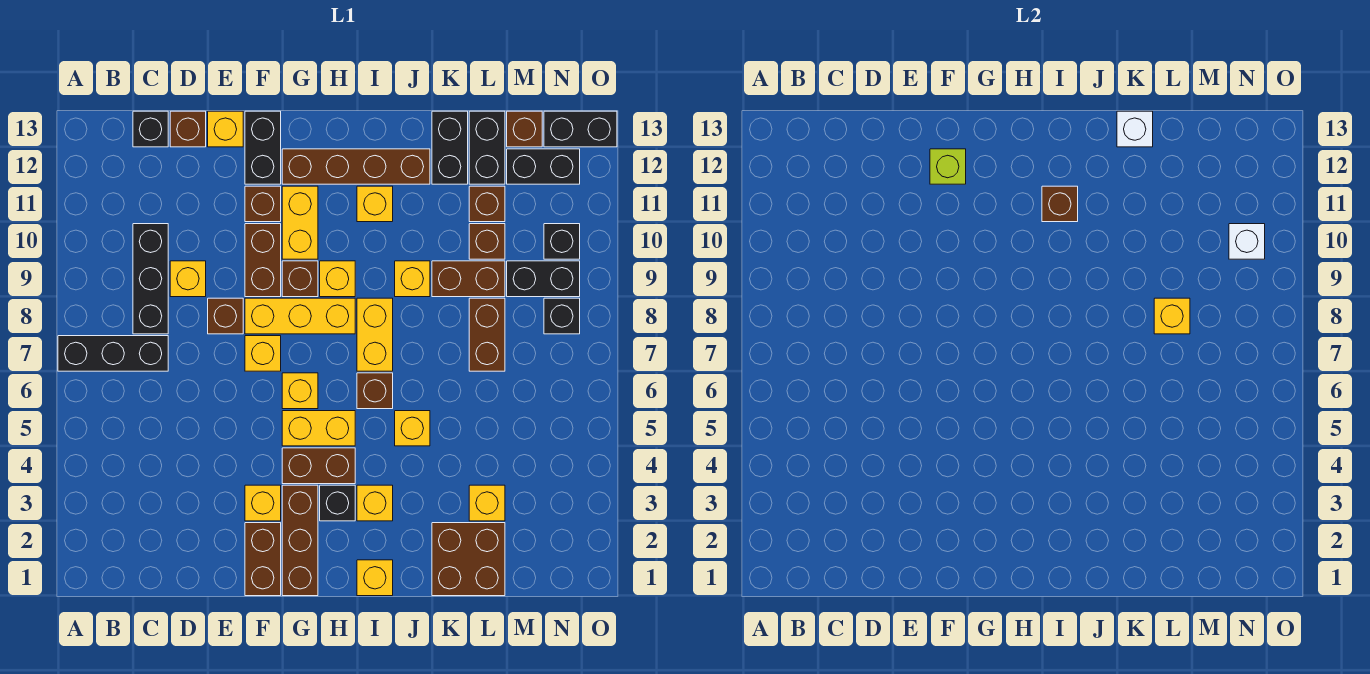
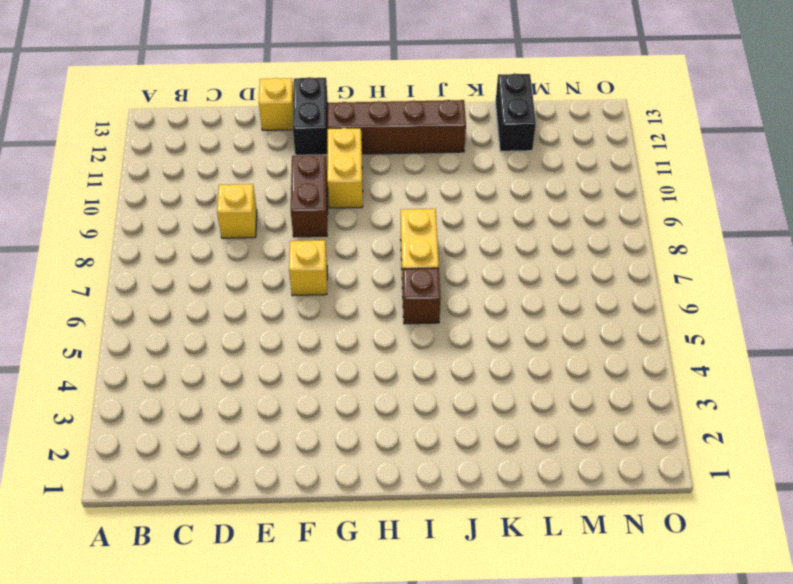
none -> black 1x3 brick [58,336,168,371]
none -> black 1x3 brick [133,224,168,334]
none -> black 1x1 brick [133,111,168,147]
none -> brown 1x1 brick [170,111,206,147]

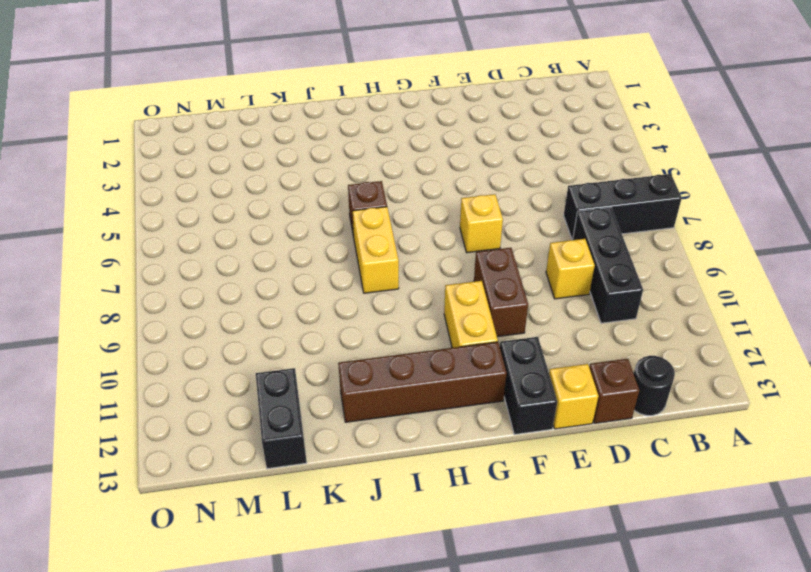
black 1x1 round brick [634,356,675,416] -> black 1x1 brick [133,111,168,147]
none -> brown 1x1 brick [208,298,243,334]
none -> brown 1x2 brick [245,523,281,596]
none -> yellow 1x1 brick [245,485,281,521]
none -> yellow 1x3 brick [245,298,355,334]

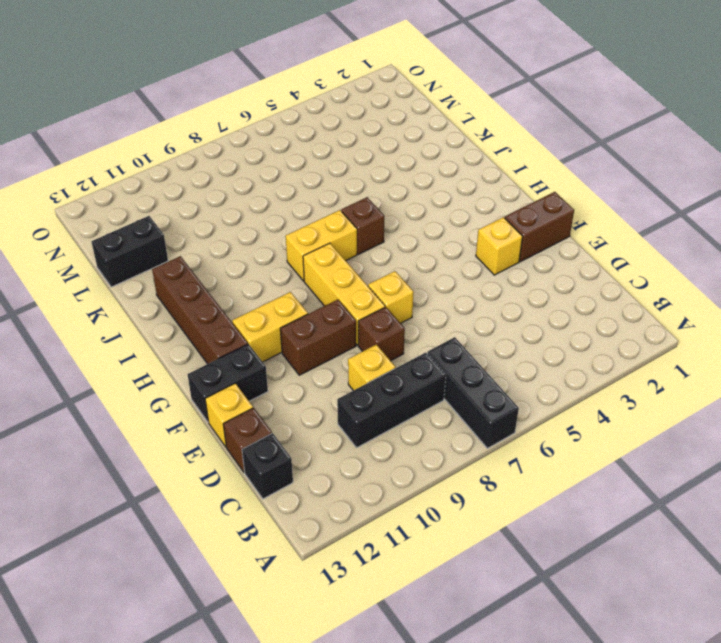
none -> brown 1x1 brick [245,186,281,222]
none -> brown 1x3 brick [282,485,318,596]
none -> brown 1x2 brick [282,448,355,484]
none -> yellow 1x2 brick [282,411,355,446]

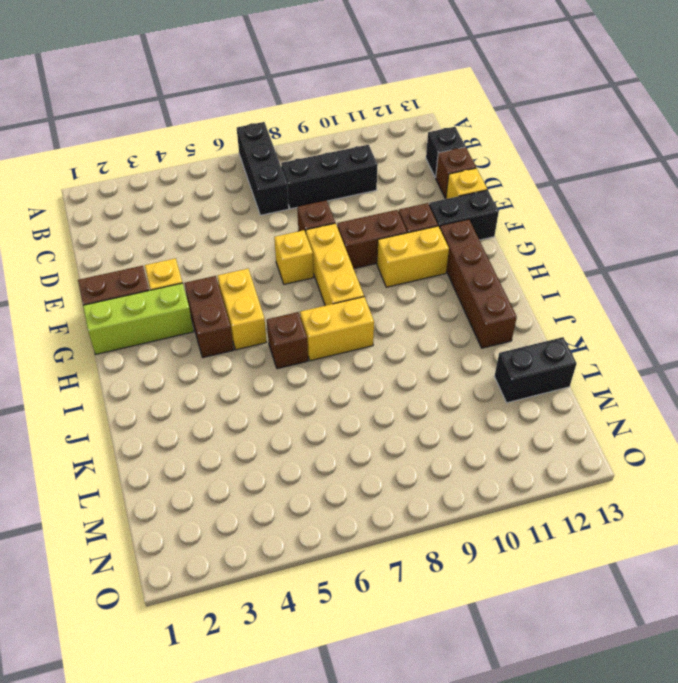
lime 1x3 brick [83,283,194,354] -> brown 1x3 brick [282,485,318,596]
none -> yellow 1x1 brick [170,261,206,297]
none -> yellow 1x1 brick [282,373,318,409]
none -> brown 1x1 brick [282,261,318,297]
none -> black 1x1 brick [320,485,355,521]

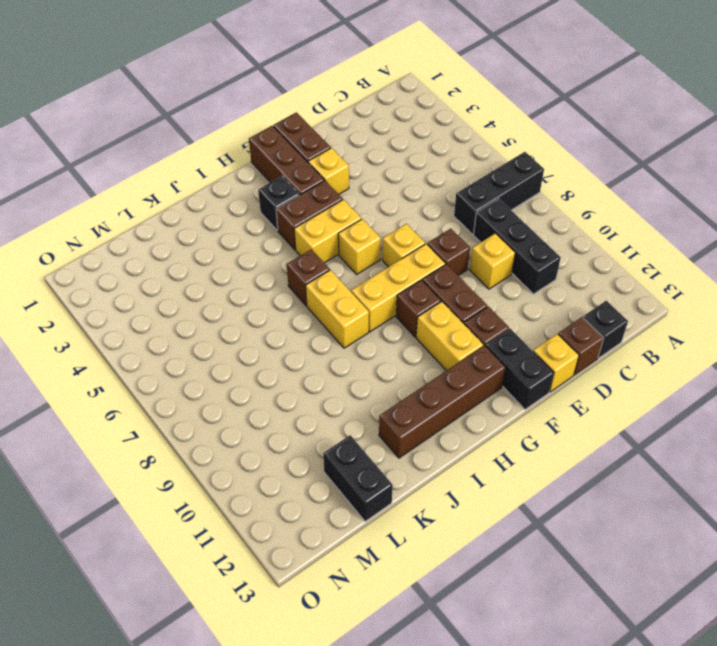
none -> yellow 1x1 brick [320,261,355,297]
none -> yellow 1x1 brick [357,560,393,596]
none -> yellow 1x1 brick [357,485,393,521]
none -> yellow 1x1 brick [357,186,393,222]

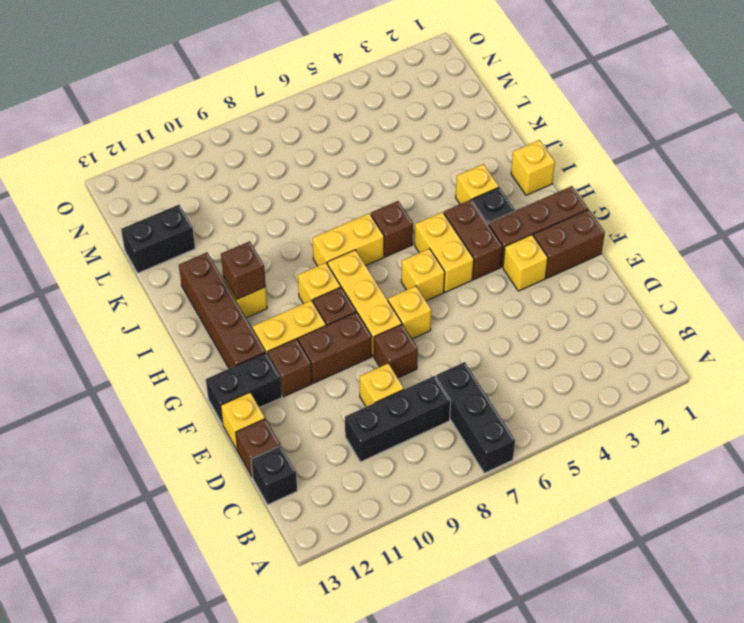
none -> yellow 1x1 brick [395,411,430,446]
none -> yellow 1x1 brick [395,261,430,297]
none -> brown 2x2 brick [432,523,505,596]
none -> brown 1x2 brick [432,261,505,297]

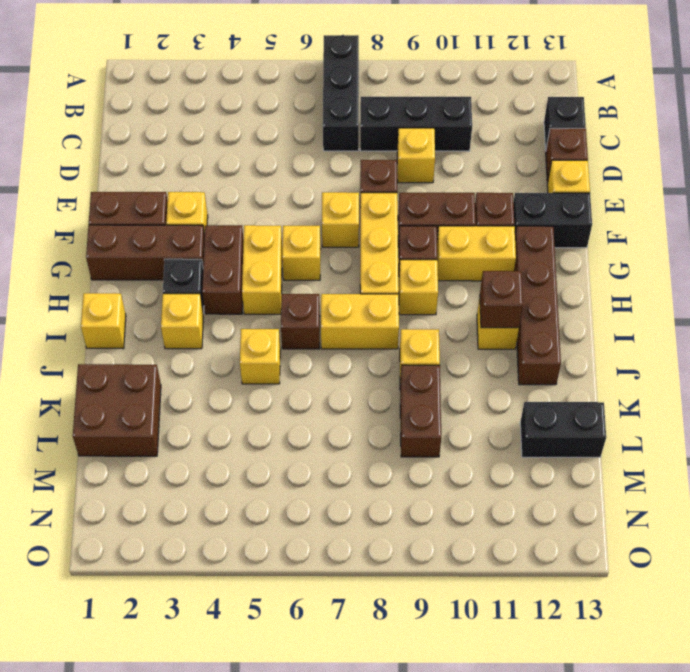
none -> black 1x2 brick [432,111,468,184]
none -> yellow 1x1 brick [469,485,505,521]
none -> brown 1x2 brick [469,298,505,371]
none -> brown 1x1 brick [469,224,505,259]

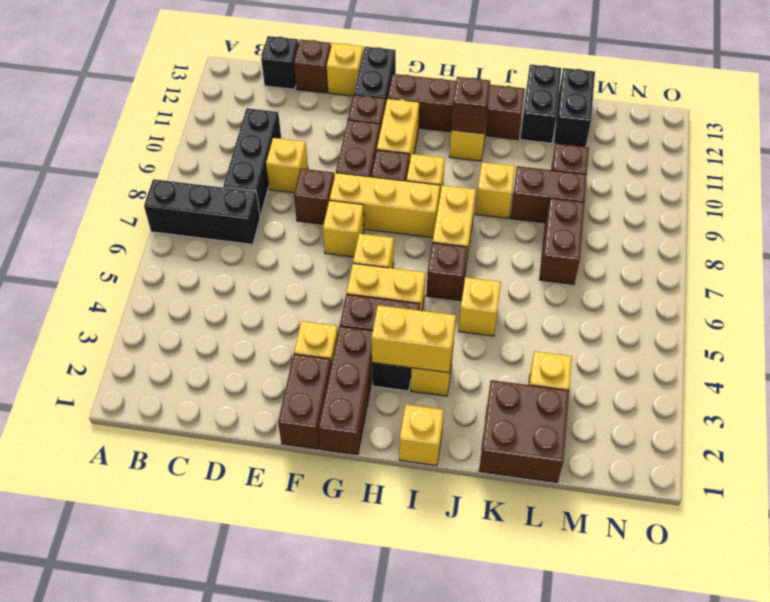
yellow 1x2 brick [371,305,456,373] -> none
none -> brown 1x1 brick [469,186,505,222]
none -> black 1x2 brick [507,261,580,297]
none -> black 1x2 brick [507,149,580,184]
none -> brown 1x1 brick [507,111,542,147]

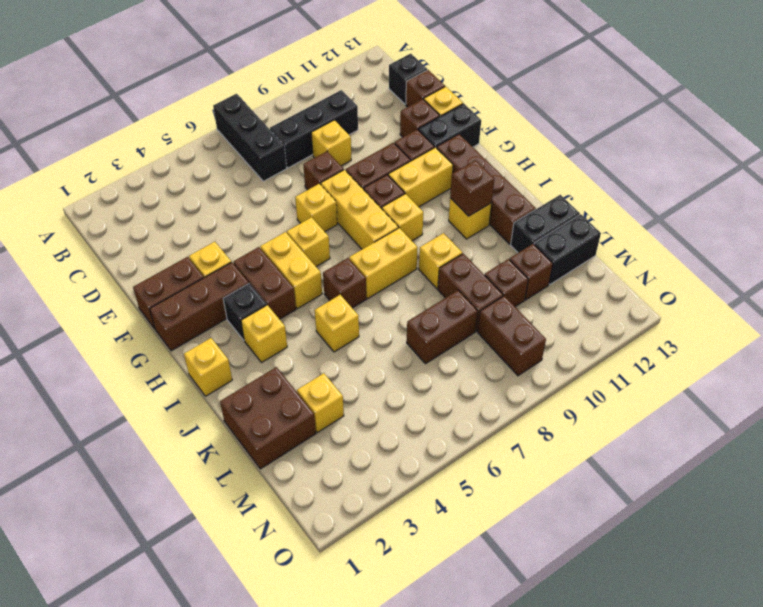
brown 1x1 brick [400,99,440,137] -> brown 1x1 brick moved to [507,111,542,147]
brown 1x2 brick [478,296,546,376] -> black 1x2 brick [507,261,580,297]
none -> black 1x2 brick [507,149,580,184]
none -> black 1x1 brick [544,298,580,334]
none -> black 1x1 brick [544,224,580,259]
none -> black 1x2 brick [544,111,617,147]

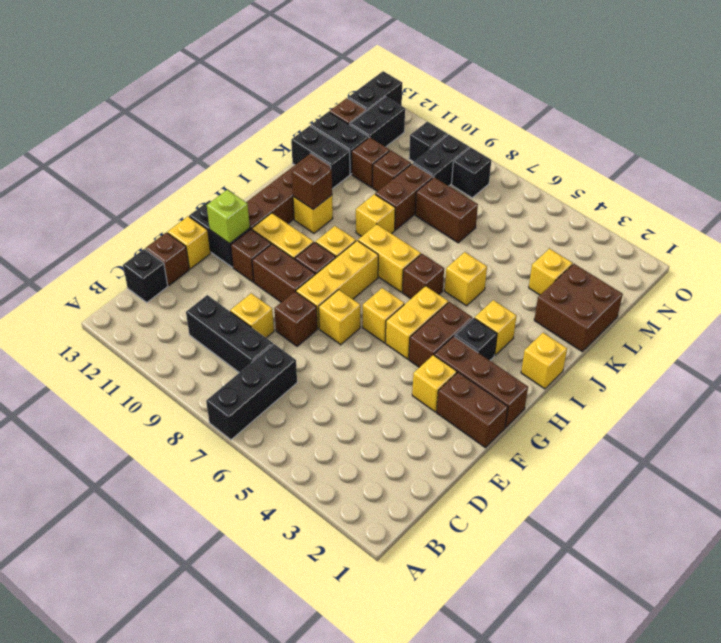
none -> white 1x1 brick [1117,111,1153,147]
none -> yellow 1x1 brick [1154,298,1190,334]
none -> white 1x1 brick [1229,224,1265,259]

